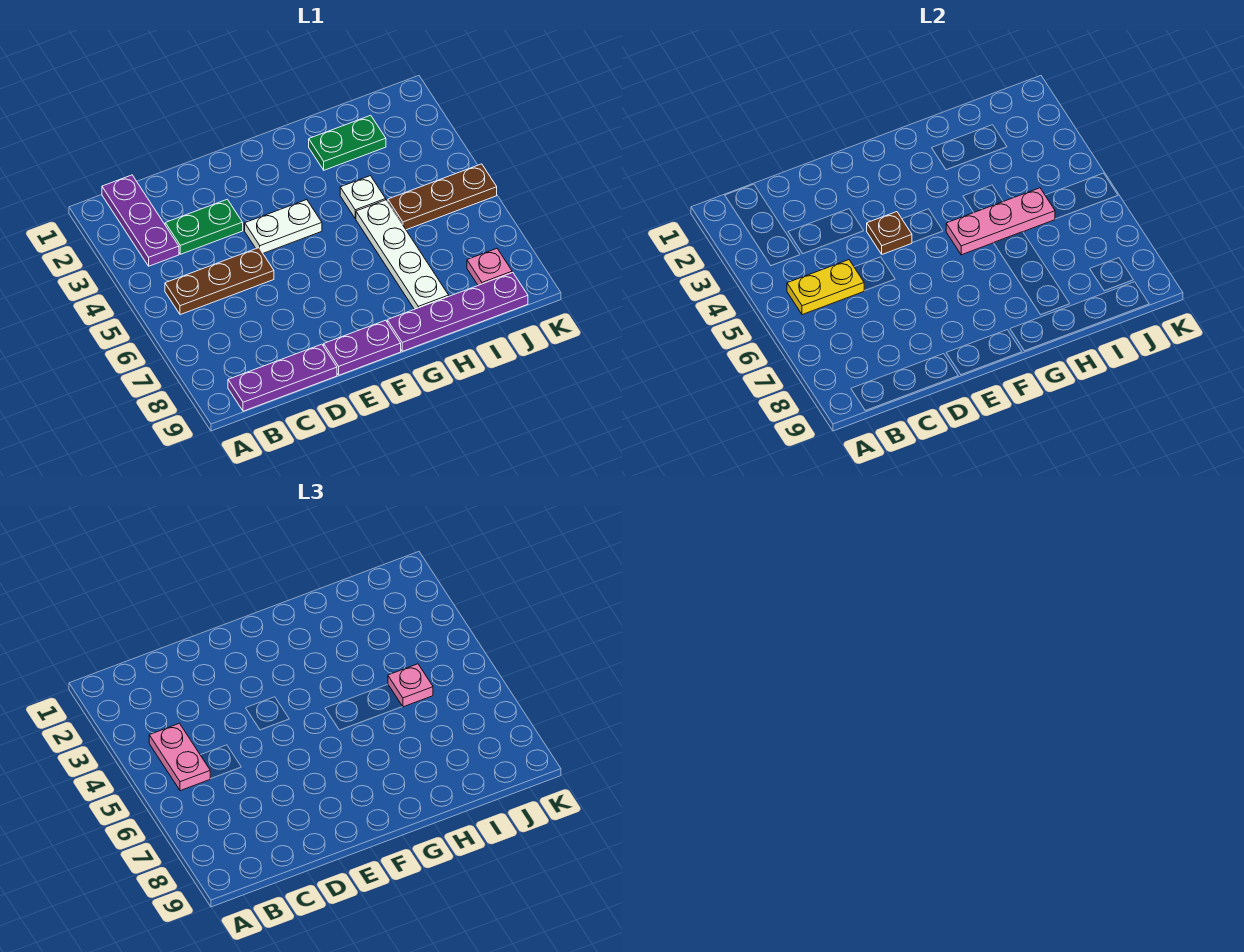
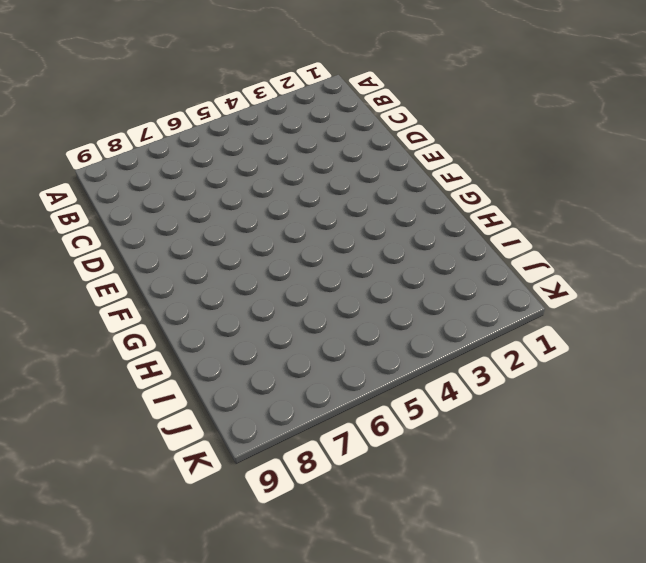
none -> purple 1x3 plate [102,175,179,266]
none -> brown 1x3 plate [165,248,274,315]
none -> purple 1x3 plate [228,344,337,411]

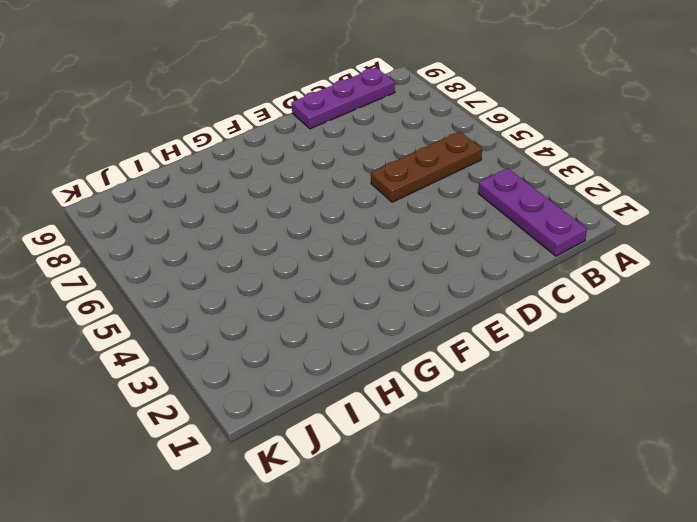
none -> green 1x2 plate [165,199,243,254]
none -> white 1x2 plate [245,200,322,253]
none -> purple 1x2 plate [324,320,401,375]

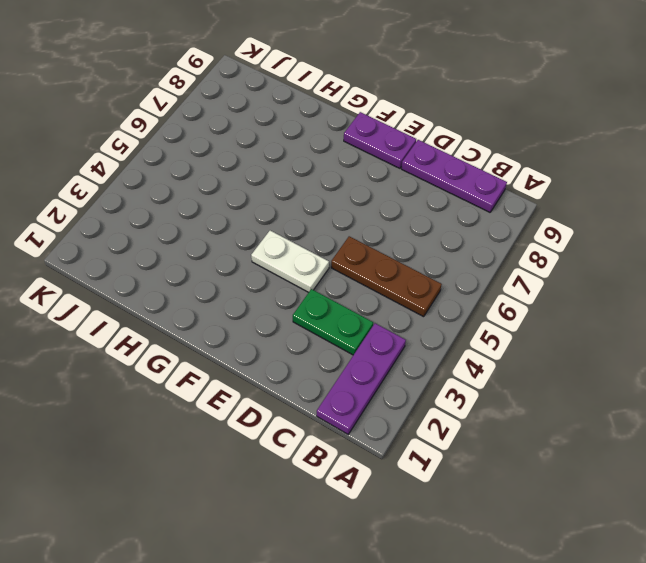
none -> purple 1x4 plate [387,272,528,351]
none -> green 1x2 plate [309,115,386,170]
none -> white 1x1 plate [340,176,386,219]

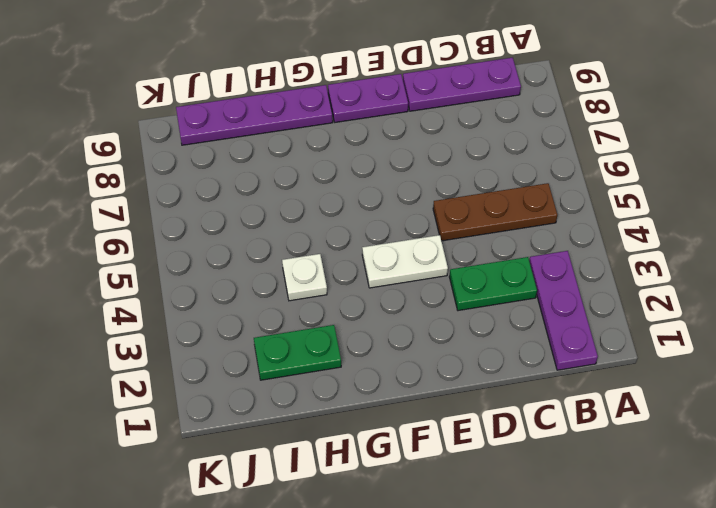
none -> white 1x4 plate [356,200,449,309]
none -> brown 1x3 plate [388,164,497,230]
none -> pink 1x1 plate [467,249,512,285]

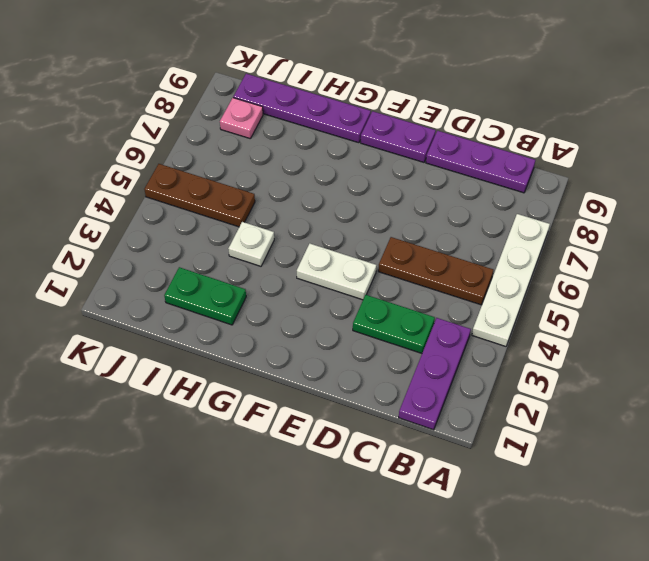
white 1x4 plate [472,214,550,346] -> white 1x4 plate moved to [356,200,449,309]
none -> yellow 1x2 plate [787,260,864,315]
none -> brown 1x1 plate [867,212,912,254]
none -> pink 1x3 plate [946,188,1055,255]

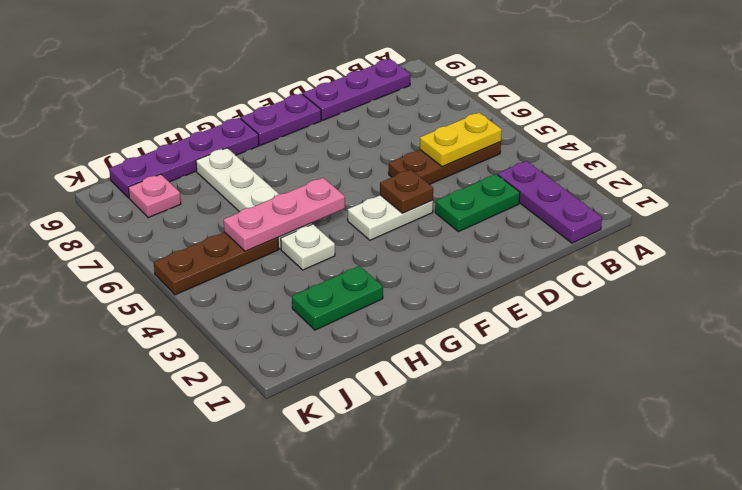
none -> pink 1x2 plate [149,723,210,791]
none -> pink 1x1 plate [388,664,433,707]

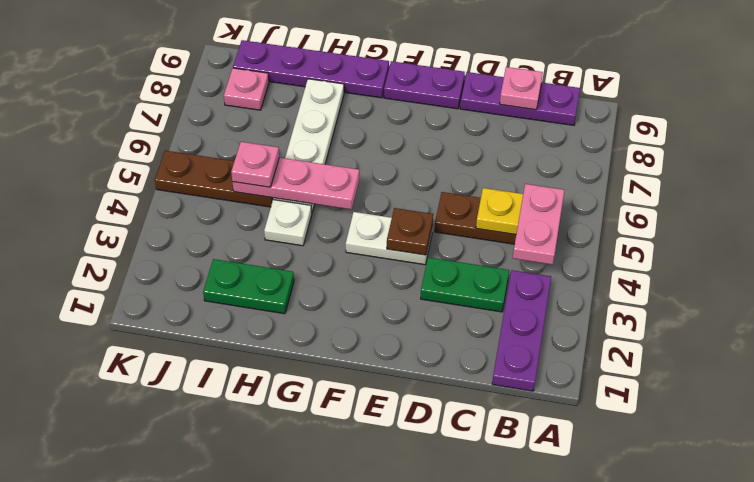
pink 1x1 plate [500,67,543,110] -> none

